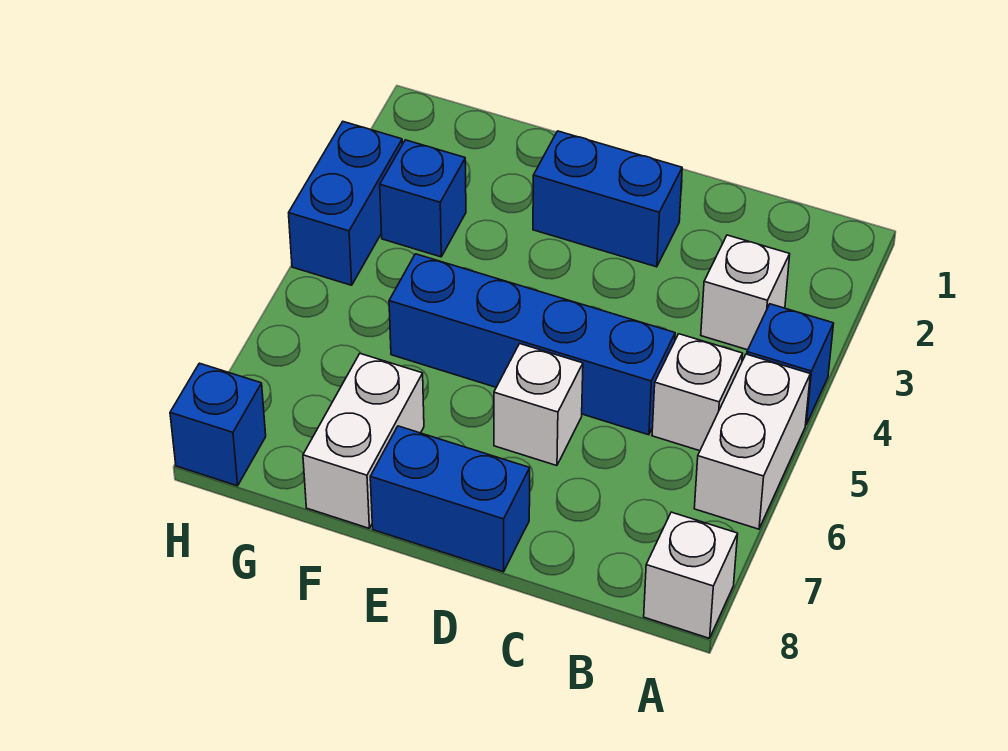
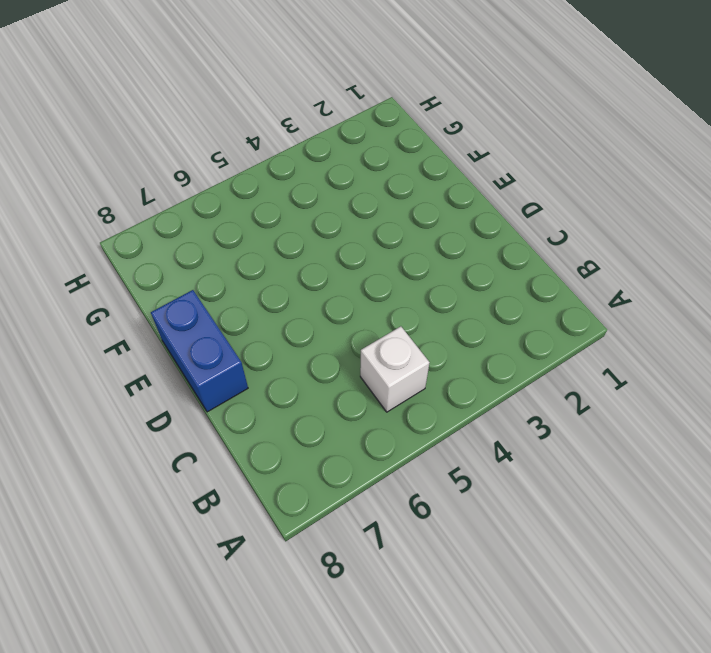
none -> blue 1x1 brick [747,304,834,424]
none -> white 1x2 brick [694,354,810,529]
none -> white 1x1 brick [644,512,738,638]

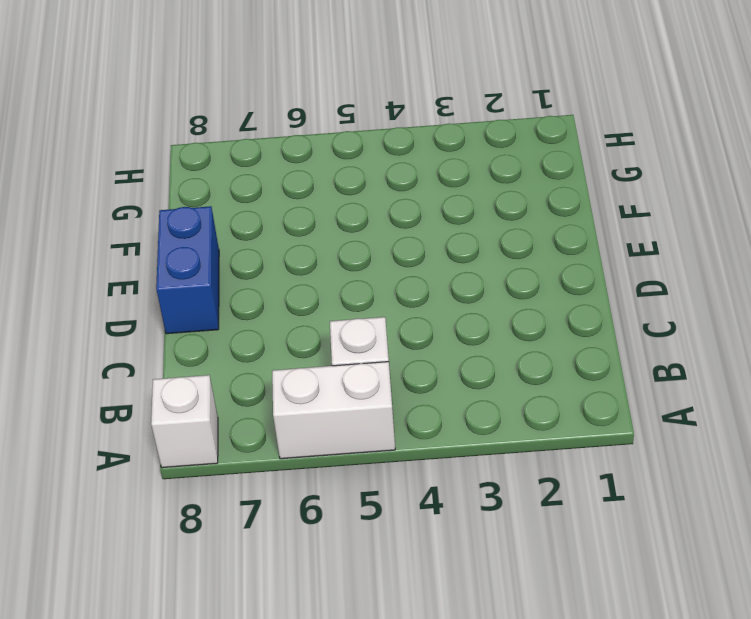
none -> blue 1x1 brick [747,304,834,424]
none -> white 1x1 brick [701,235,790,350]
none -> blue 1x4 brick [389,254,675,435]

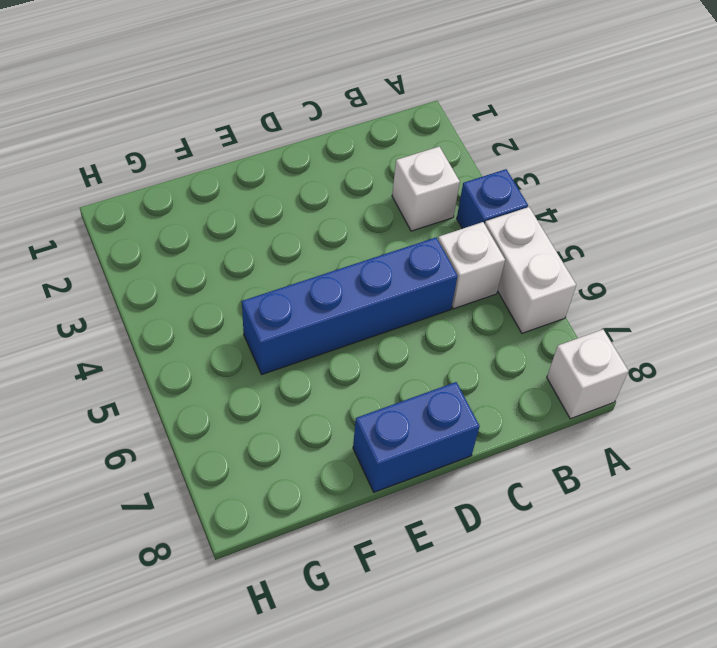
none -> blue 1x2 brick [533,131,682,267]
none -> white 1x1 brick [494,344,583,466]
none -> white 1x2 brick [303,353,424,528]

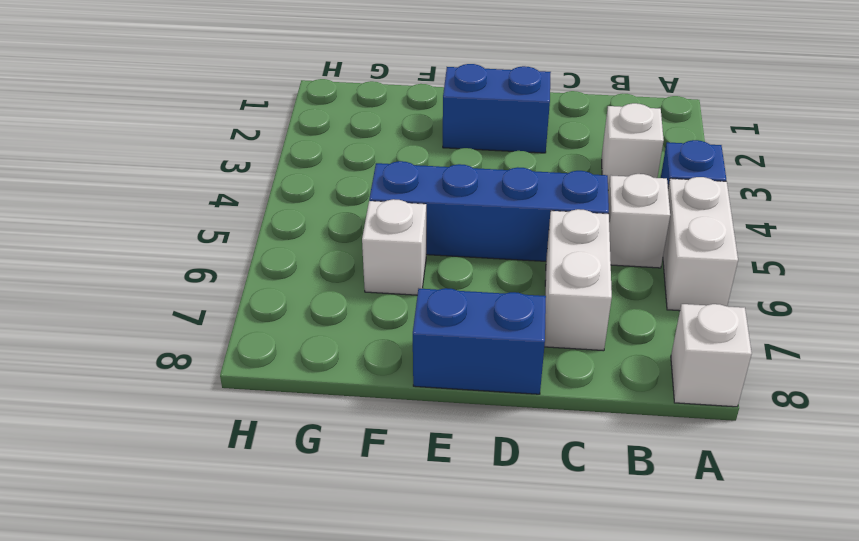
white 1x2 brick [544,209,612,351] -> white 1x2 brick moved to [303,353,424,528]
white 1x1 brick [362,199,426,295] -> white 1x1 brick moved to [494,344,583,466]
none -> blue 1x1 brick [380,140,466,257]
none -> blue 1x2 brick [289,122,402,285]
none -> blue 1x1 brick [170,363,266,486]

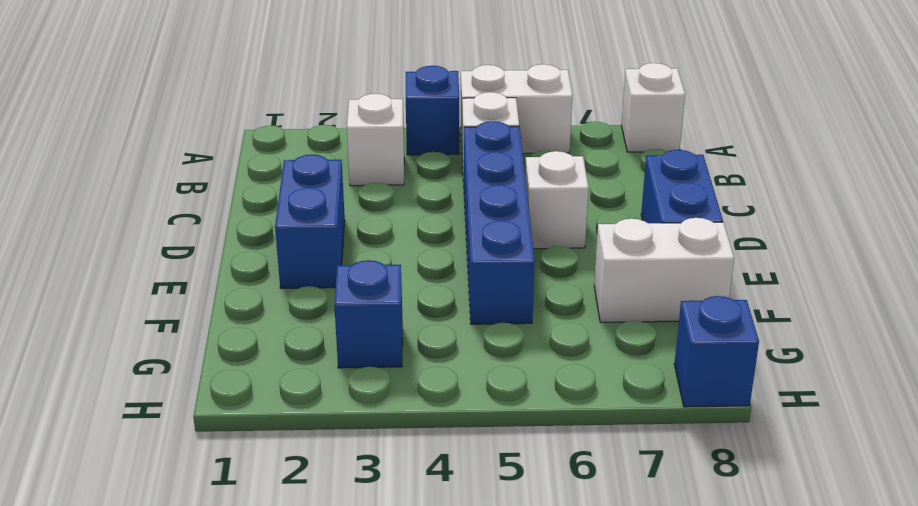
none -> blue 1x2 brick [289,122,402,285]

